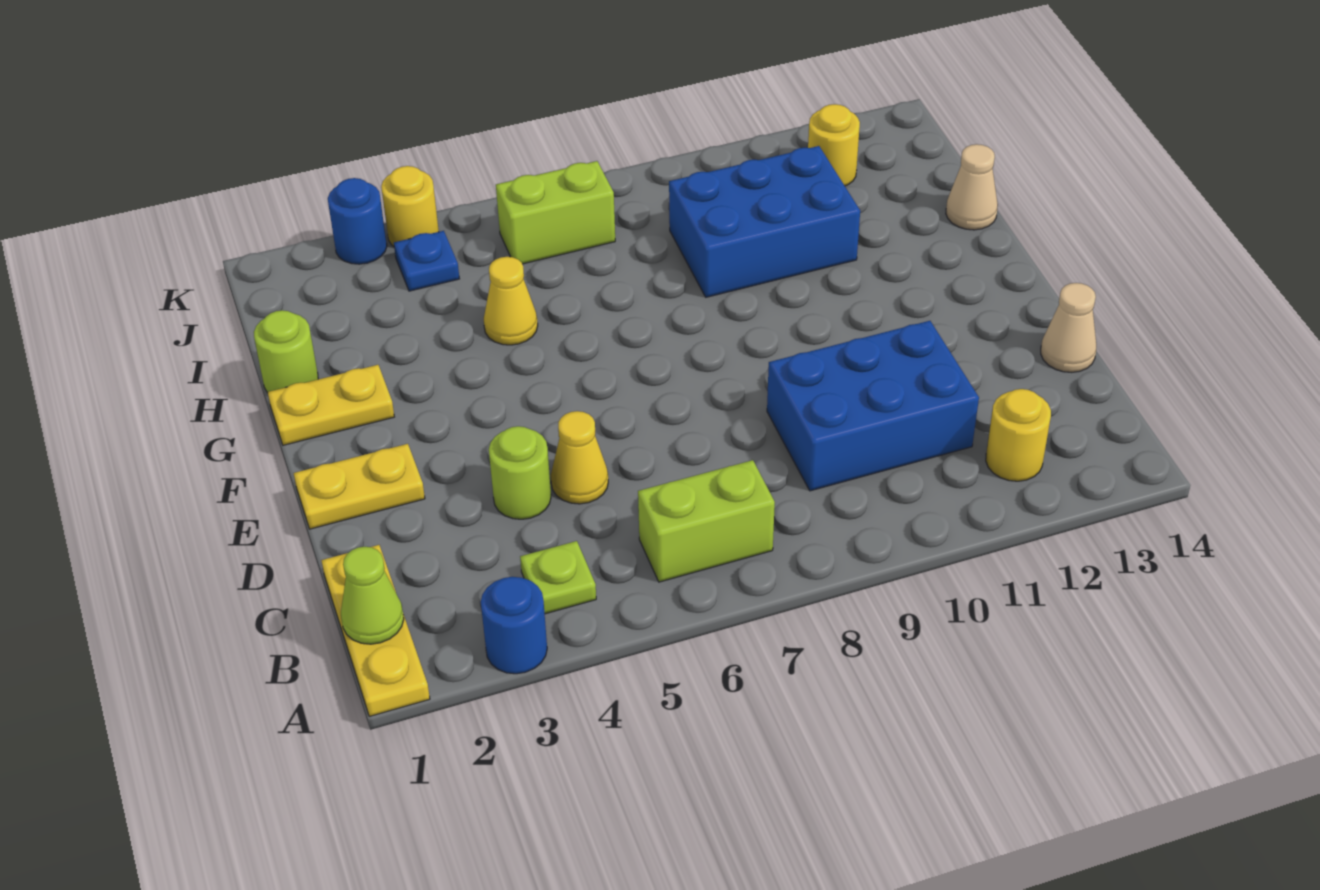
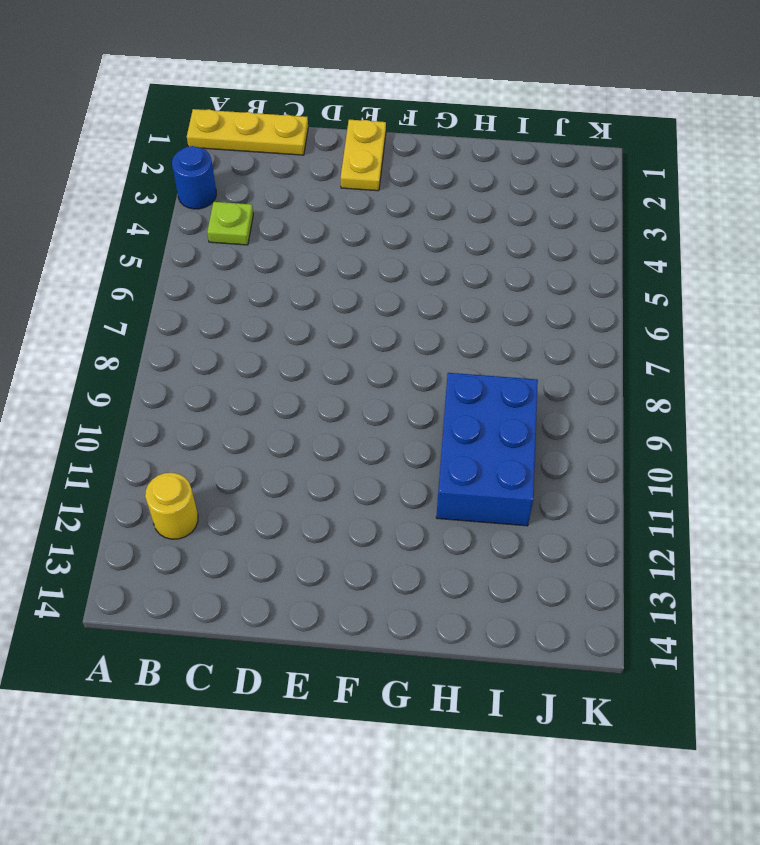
none -> lime 1x2 brick [638,460,775,582]
none -> blue 2x3 brick [767,321,979,491]
none -> lime 1x1 round brick [489,426,551,519]

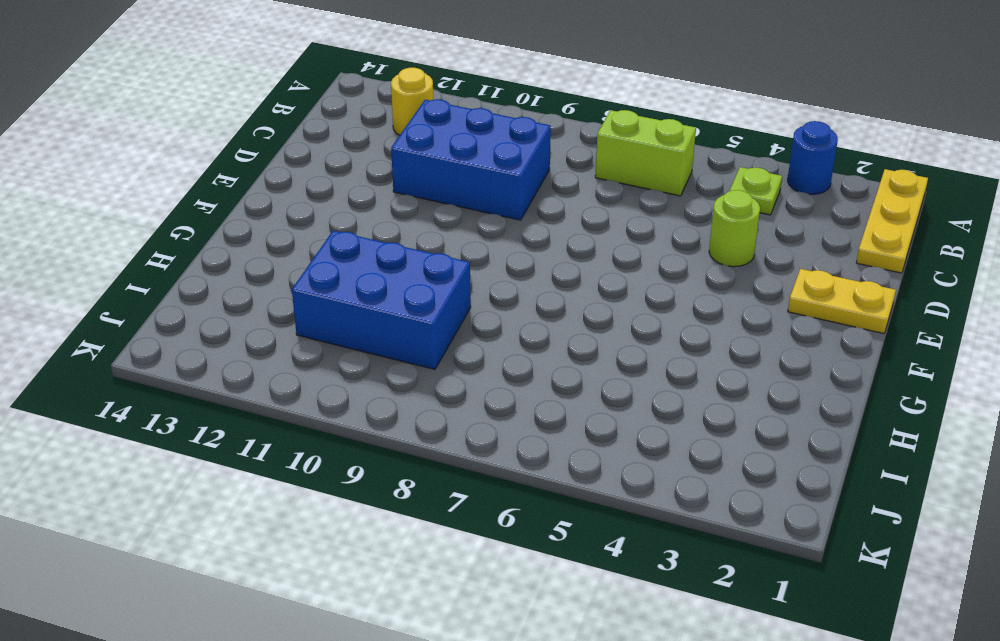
none -> yellow 1x1 cone [551,411,608,504]
none -> tan 1x1 cone [1041,283,1096,372]
none -> yellow 1x2 plate [268,365,394,445]

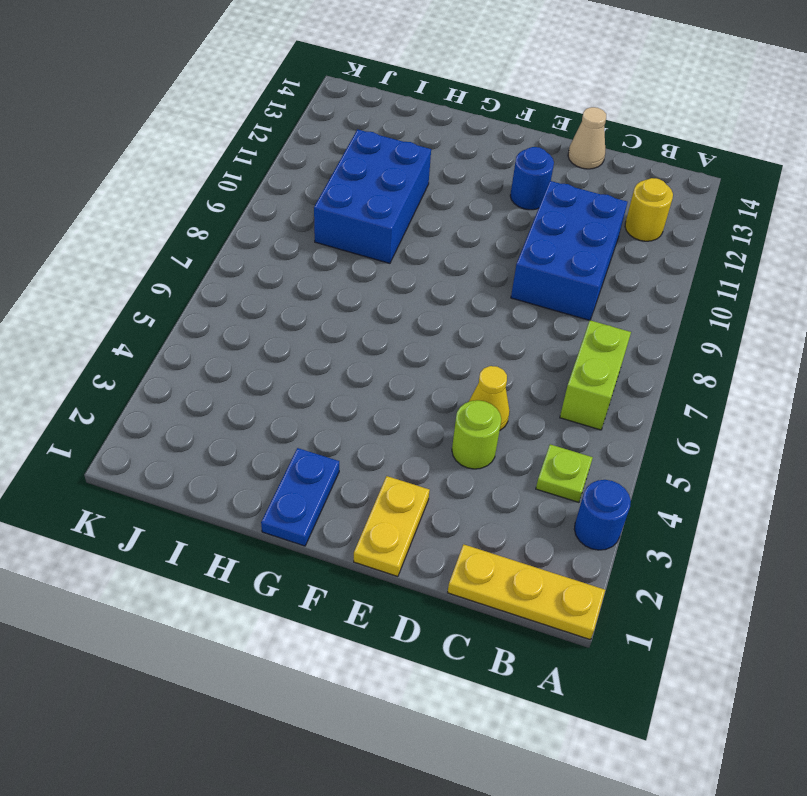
blue 1x1 round brick [510,147,554,210] -> blue 1x1 round brick moved to [328,178,387,264]
blue 1x2 plate [261,448,339,546] -> yellow 1x2 plate [268,365,394,445]
none -> lime 1x1 round brick [254,310,318,393]
none -> yellow 1x1 cone [484,257,538,345]
none -> tan 1x1 cone [946,144,998,230]

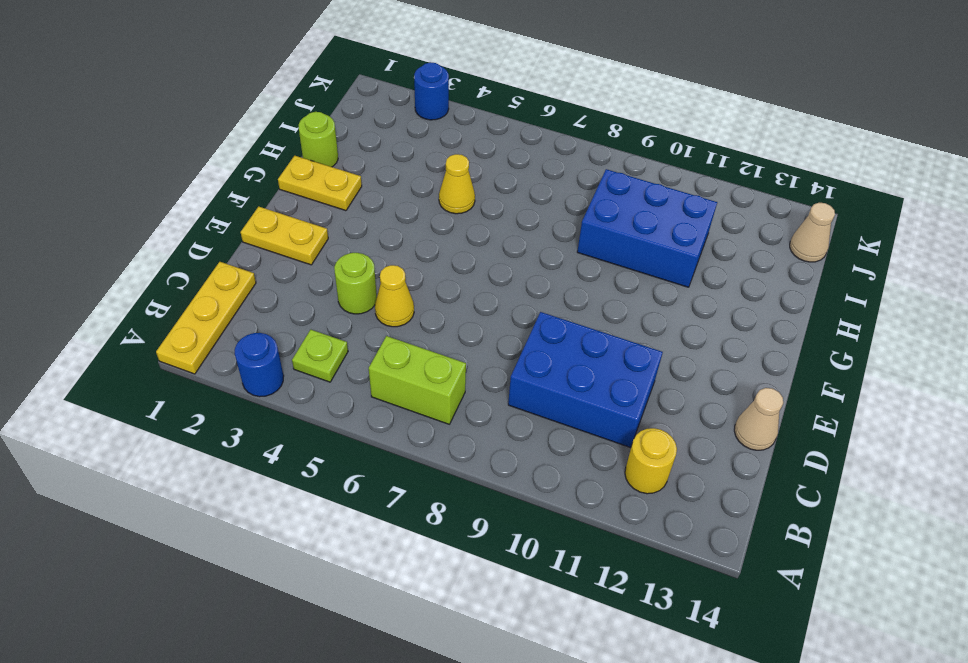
tan 1x1 cone [790,203,835,262] -> tan 1x1 cone moved to [946,144,998,230]
none -> blue 1x1 plate [394,231,459,291]
none -> lime 1x2 brick [496,161,615,264]
none -> yellow 1x1 round brick [808,104,860,186]

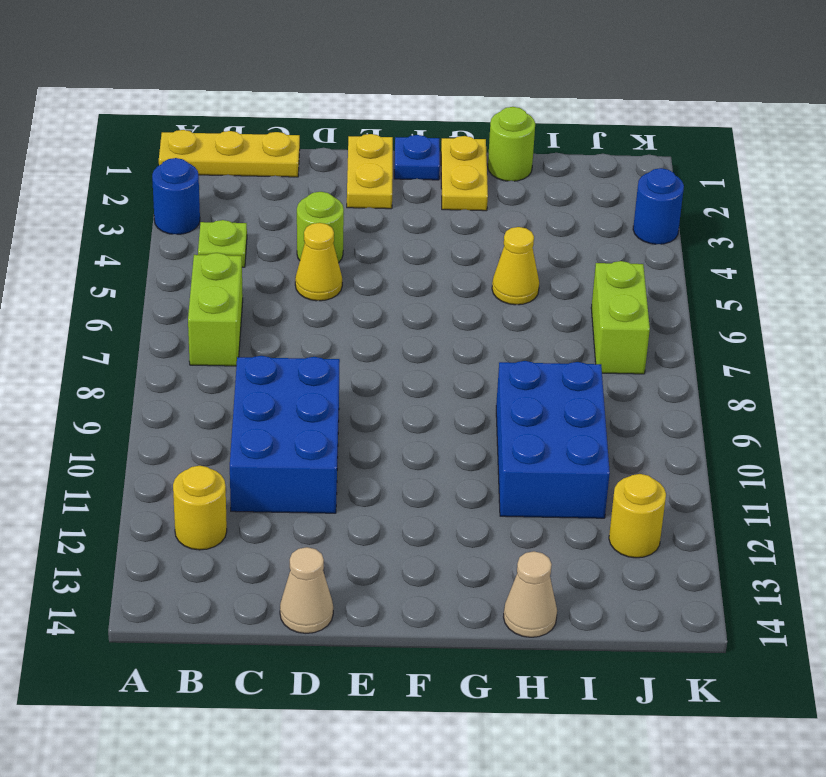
blue 1x1 plate [394,135,440,180] -> blue 1x1 plate moved to [394,231,459,291]
none -> yellow 1x1 round brick [381,166,439,246]
none -> lime 1x1 cone [341,547,404,644]

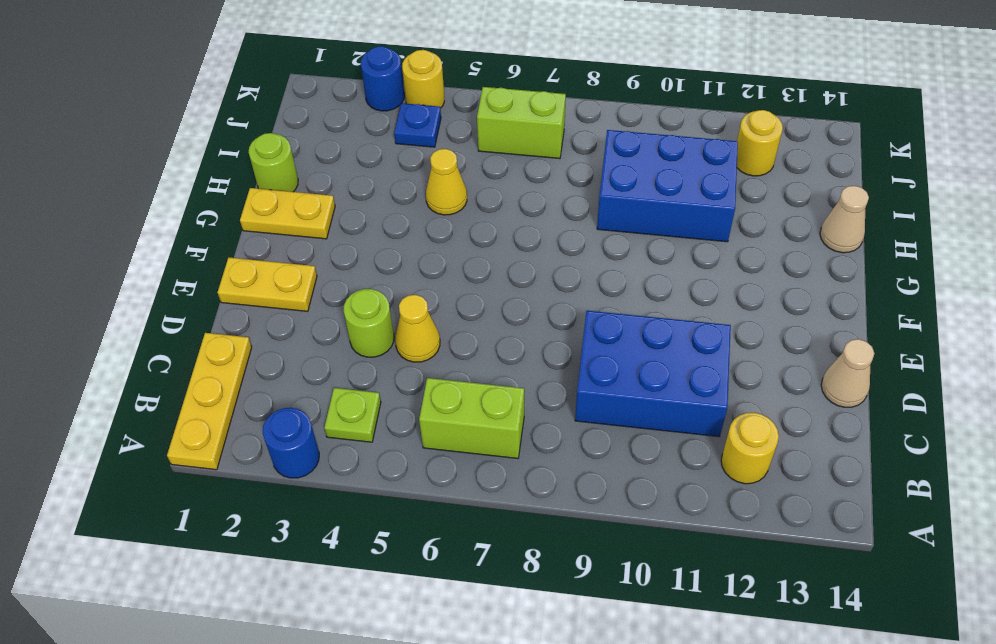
none -> lime 1x1 cone [341,547,404,644]

